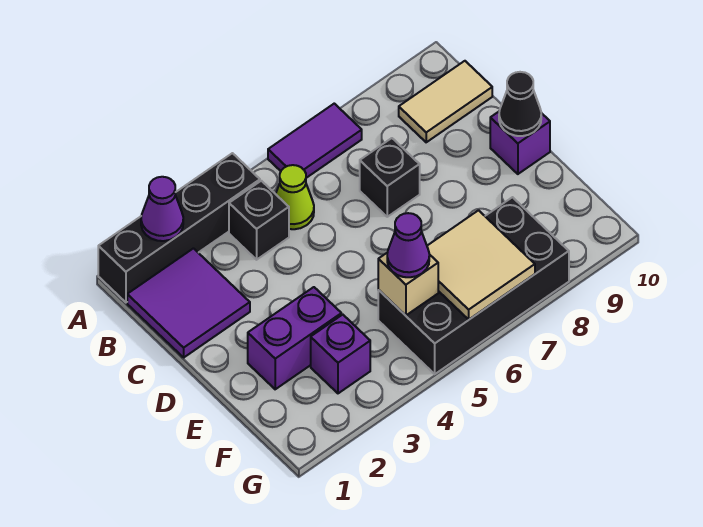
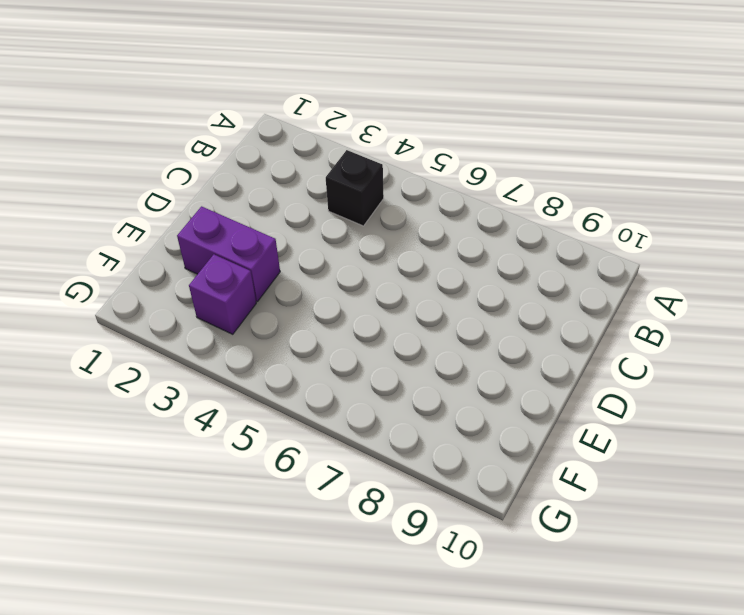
none -> black 1x4 brick [98,153,260,302]
none -> purple 1x2 tile [268,104,362,178]
none -> purple 2x2 tile [127,248,250,357]

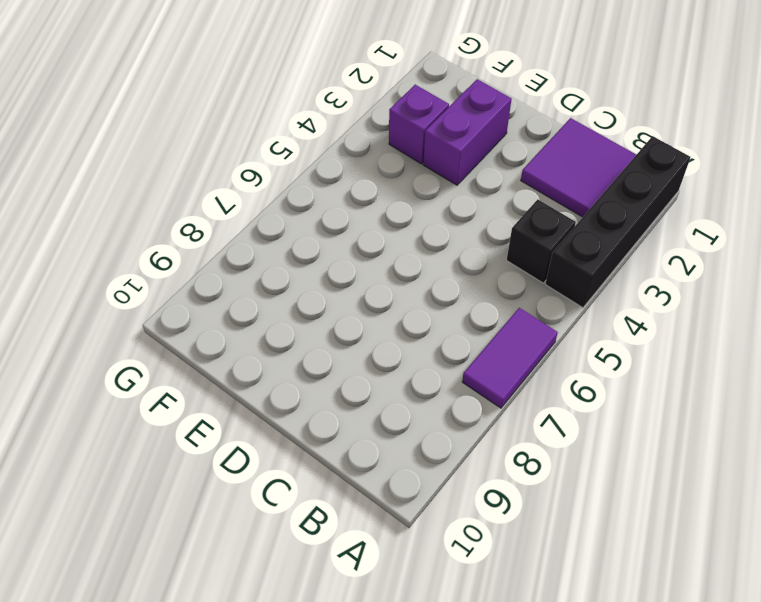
none -> lime 1x1 cone [276,165,314,229]
none -> tan 1x2 tile [399,61,492,142]
none -> black 1x1 brick [360,138,420,217]

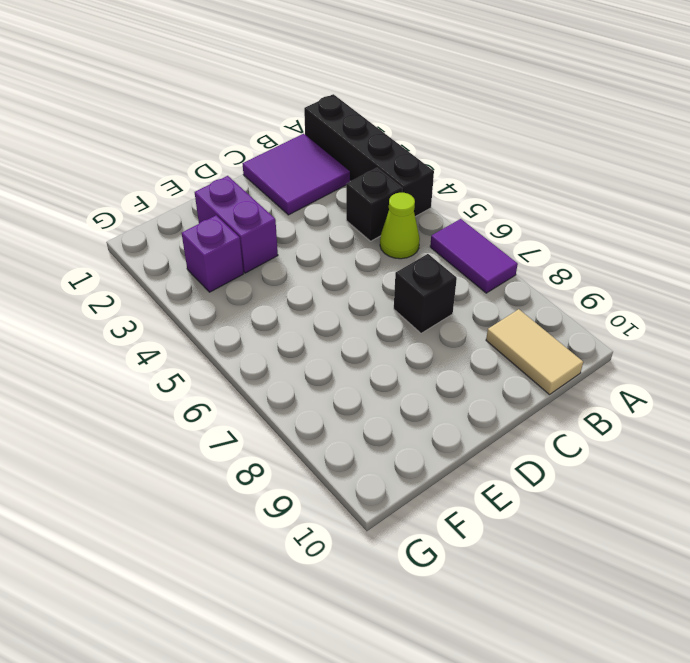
none -> purple 1x1 brick [490,112,550,174]
none -> black 2x4 brick [378,197,569,374]
none -> purple 1x1 cone [141,177,183,241]

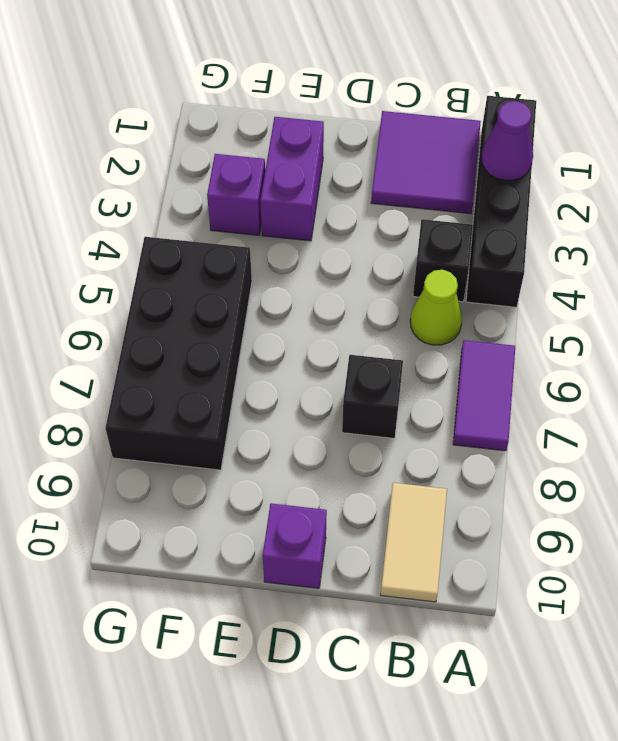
none -> black 1x1 cone [499,72,541,136]
none -> tan 1x1 brick [378,252,438,315]
none -> tan 2x2 tile [427,210,535,319]

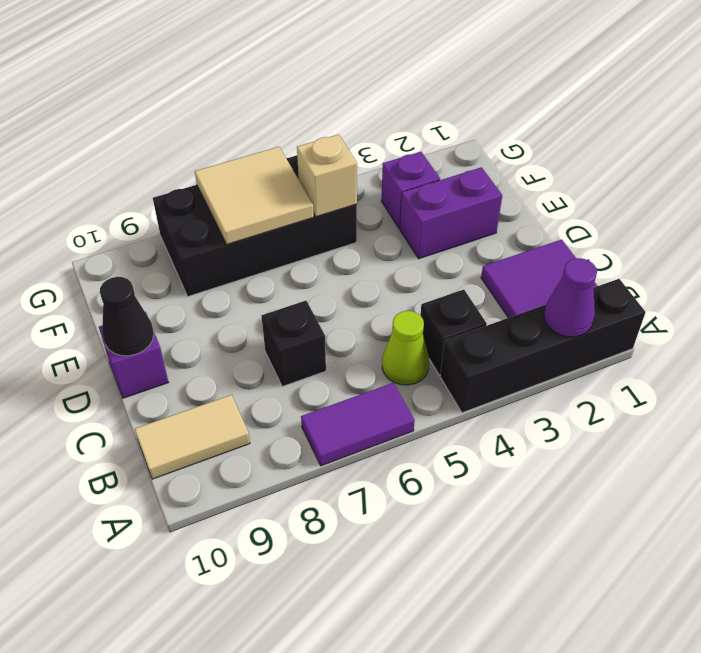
none -> purple 1x1 cone [387,213,429,277]

